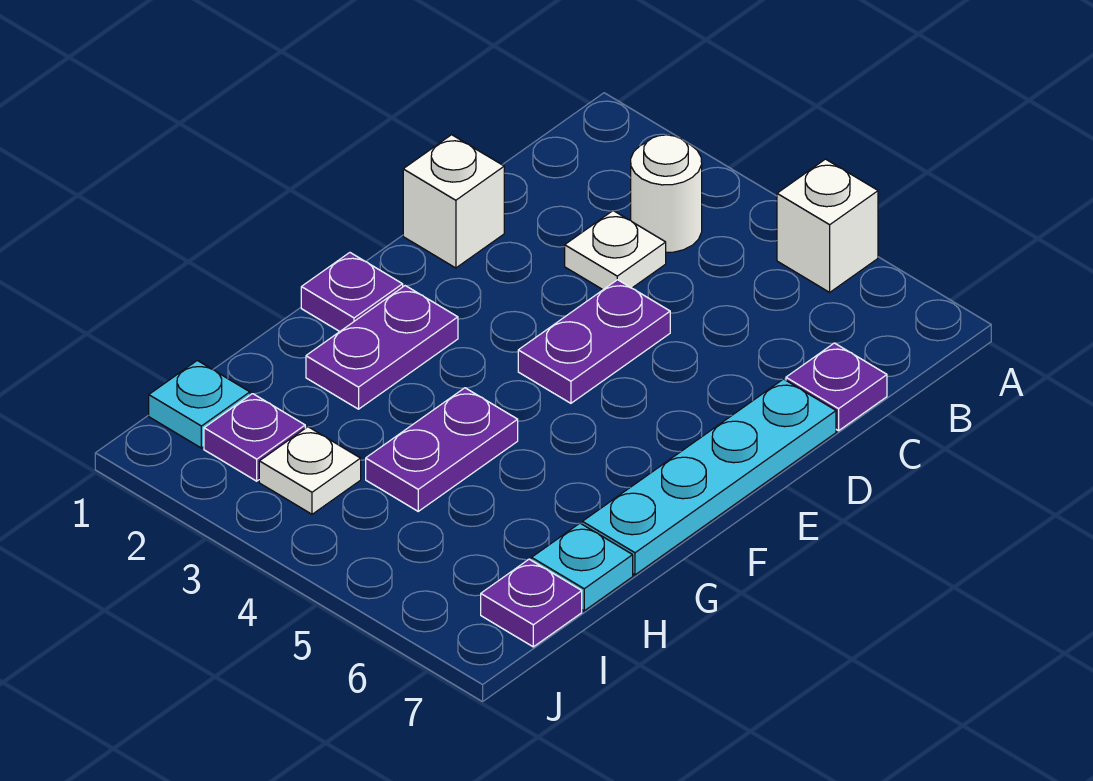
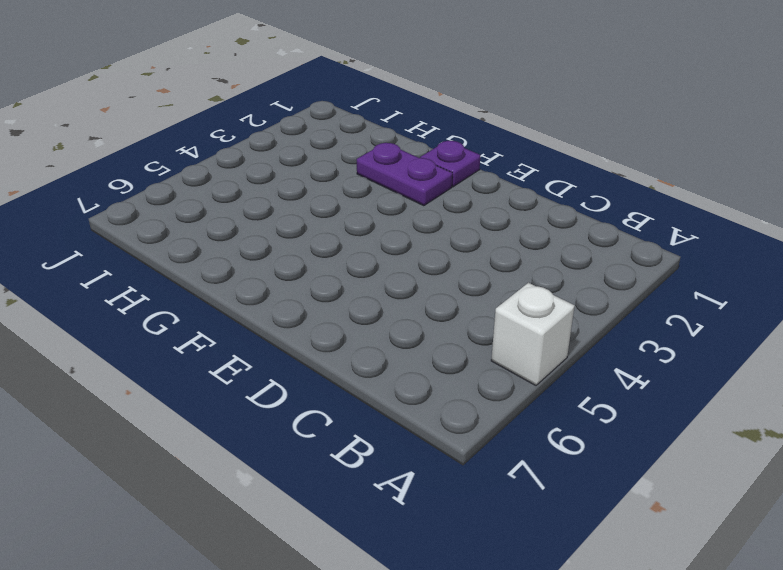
none -> white 1x1 round brick [631,135,702,252]
none -> white 1x1 plate [565,211,666,290]
none -> purple 1x1 plate [786,343,887,431]

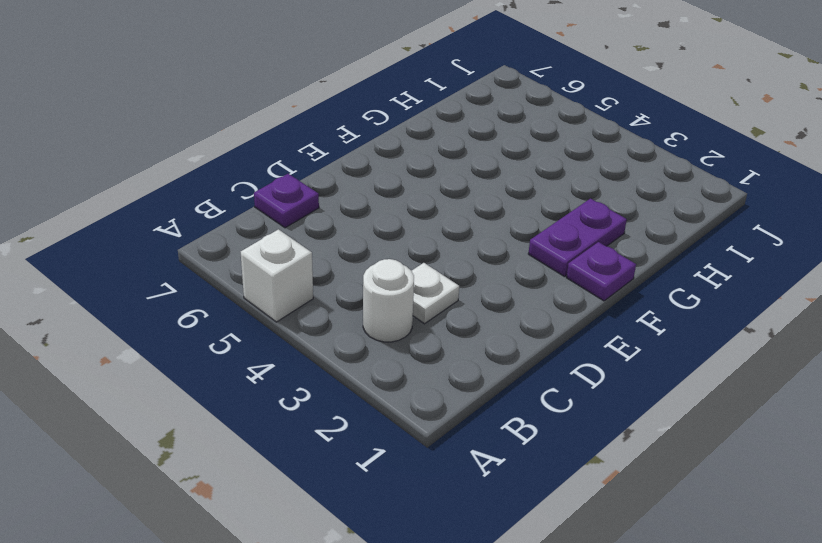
none -> white 1x1 brick [403,135,504,268]
none -> purple 1x2 plate [518,280,670,403]
none -> cyan 1x4 plate [582,379,836,575]

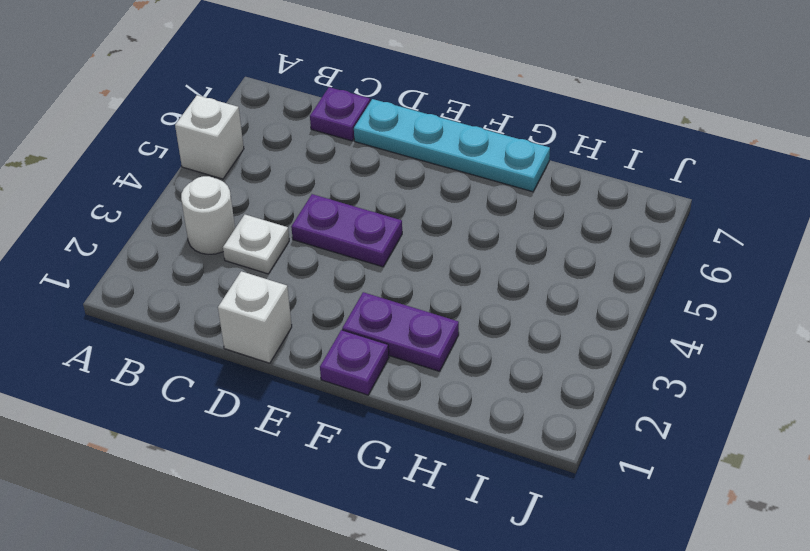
none -> purple 1x2 plate [366,388,518,511]
none -> cyan 1x1 plate [532,523,633,611]
none -> cyan 1x1 plate [149,360,250,448]

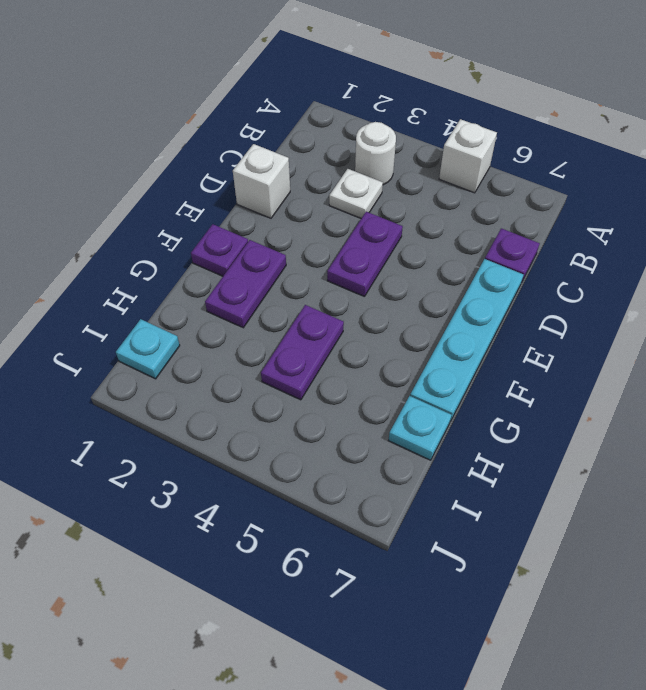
none -> purple 1x1 plate [204,394,305,481]
none -> white 1x1 plate [259,427,361,514]
none -> purple 1x1 plate [481,559,582,647]

